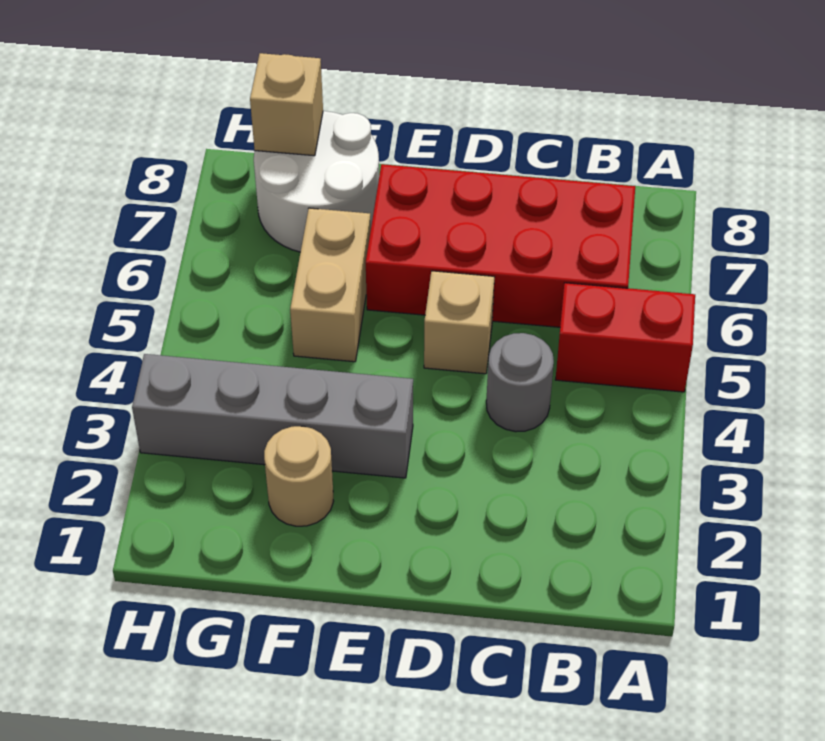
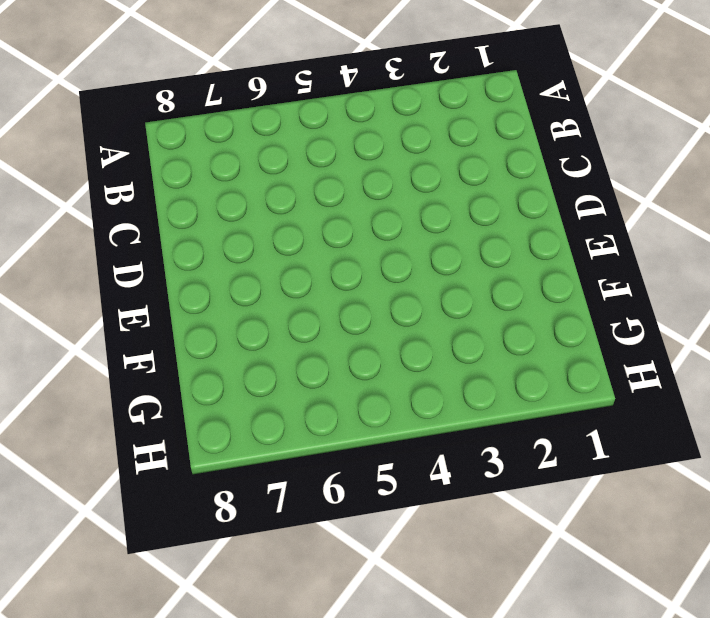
none -> red 1x2 brick [555,283,695,392]
none -> red 2x4 brick [366,164,635,327]

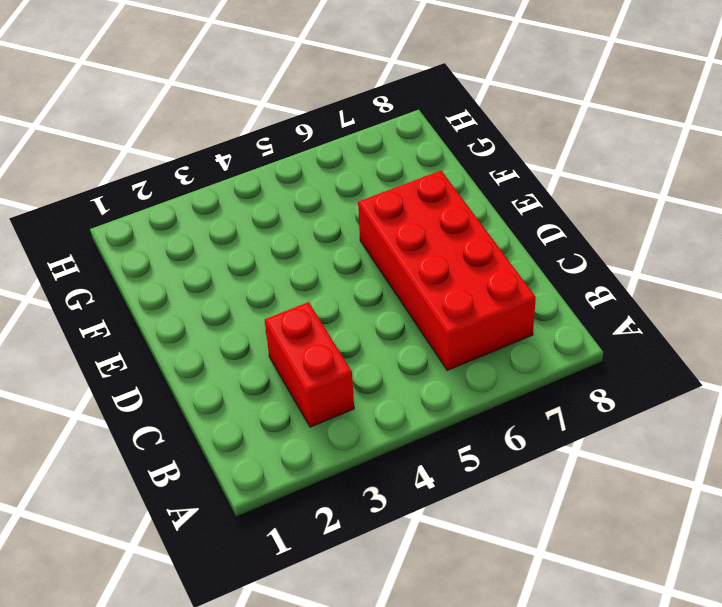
red 1x2 brick [265,302,354,427] -> red 1x2 brick moved to [555,283,695,392]
none -> grey 1x1 round brick [486,333,554,432]
none -> tan 1x1 brick [424,271,494,374]

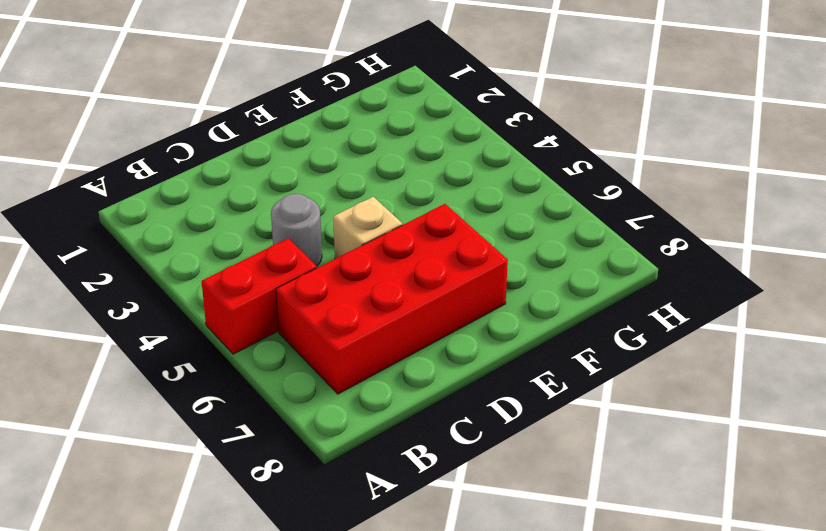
none -> grey 1x4 brick [132,354,413,478]
none -> tan 1x1 round brick [264,426,334,526]

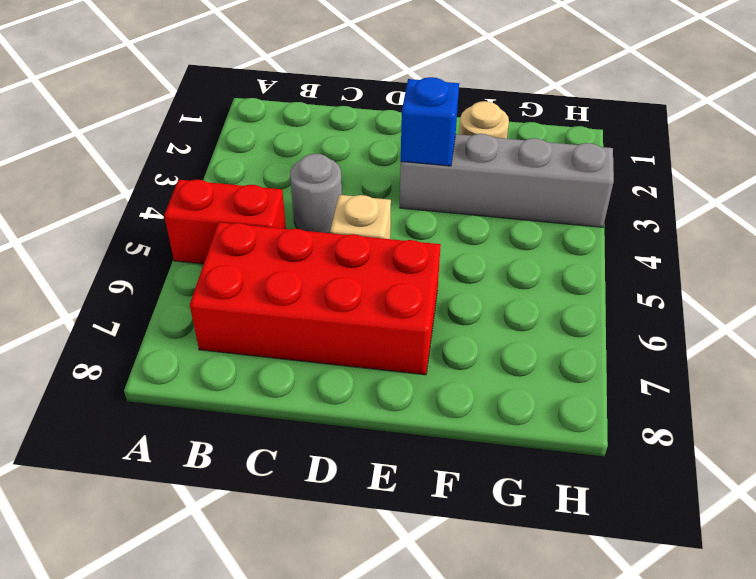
blue 1x1 brick [401,77,459,166] -> none
none -> tan 1x2 brick [290,208,371,362]
none -> white 2x2 round brick [254,111,379,252]

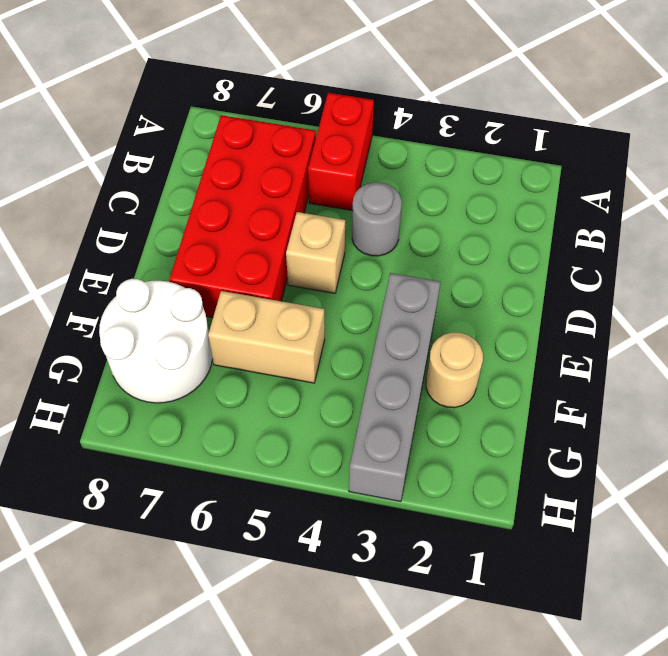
none -> tan 1x1 brick [250,53,323,156]

